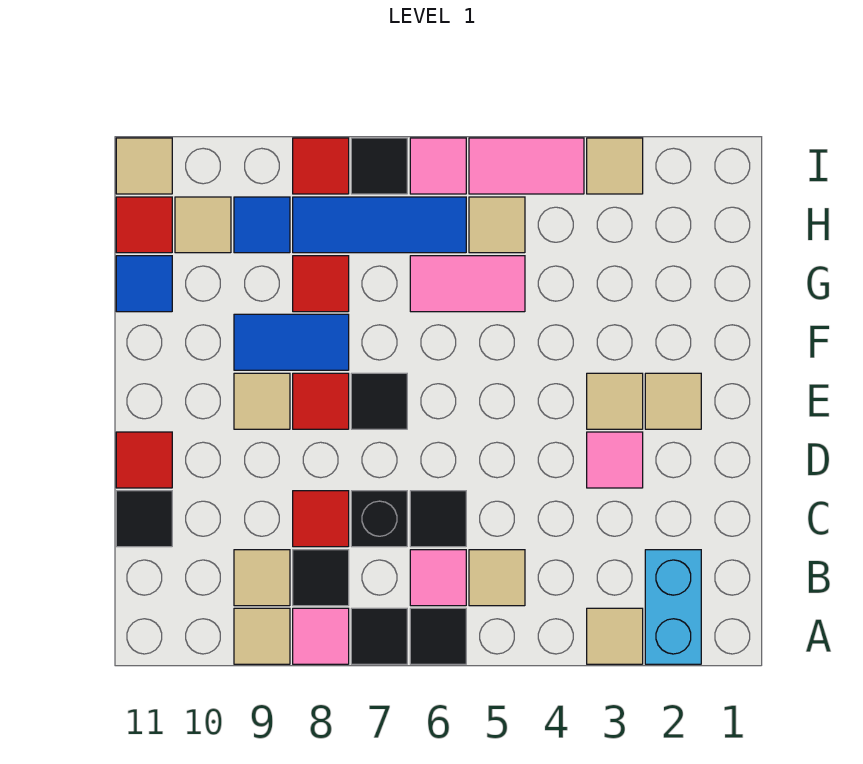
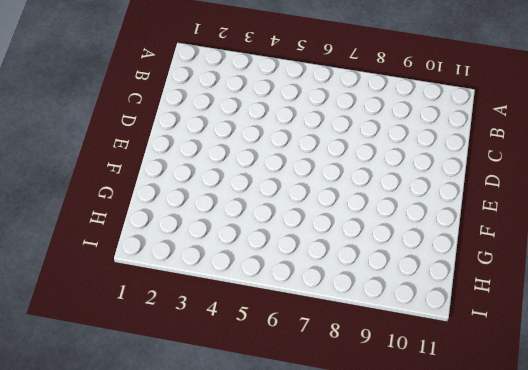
none -> cyan 1x2 brick [645,550,701,664]
none -> tan 1x1 tile [587,608,643,664]
none -> black 1x1 tile [410,608,466,664]
none -> black 1x1 tile [351,608,407,664]

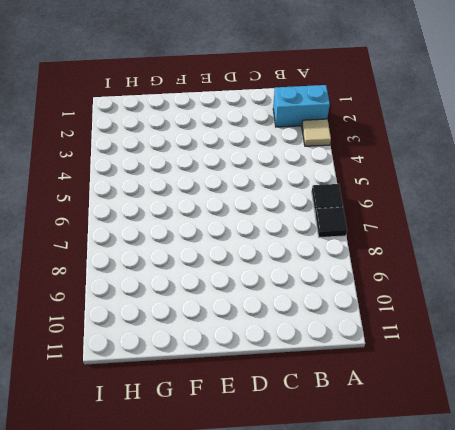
none -> pink 1x1 tile [293,608,349,664]
none -> tan 1x1 tile [234,608,290,664]
none -> tan 1x1 tile [469,550,525,606]
none -> pink 1x1 tile [410,550,466,606]

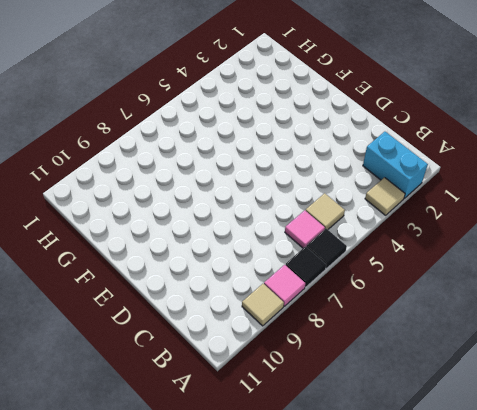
none -> black 1x1 tile [293,550,349,606]
none -> tan 1x1 tile [234,550,290,606]
none -> black 1x1 tile [410,491,466,547]
none -> black 1x1 brick [351,491,407,547]

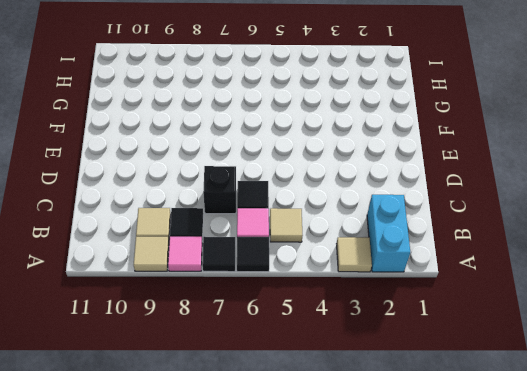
none -> red 1x1 tile [293,491,349,547]
none -> black 1x1 tile [116,491,172,547]
none -> pink 1x1 tile [587,432,643,488]
none -> red 1x1 tile [116,432,172,488]

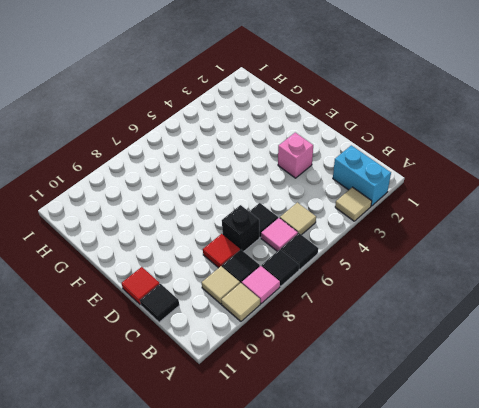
pink 1x1 brick [278,133,313,178] -> pink 1x1 tile [587,432,643,488]
none -> tan 1x1 tile [645,373,701,429]
none -> tan 1x1 tile [587,373,643,429]
none -> black 1x1 tile [351,373,407,429]
none -> red 1x1 tile [293,373,349,429]

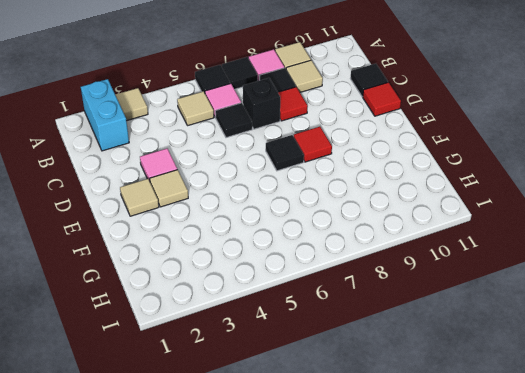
none -> tan 1x1 tile [234,373,290,429]
none -> blue 1x2 tile [234,314,349,370]
none -> pink 1x2 tile [410,256,525,312]
none -> red 1x1 tile [293,256,349,312]

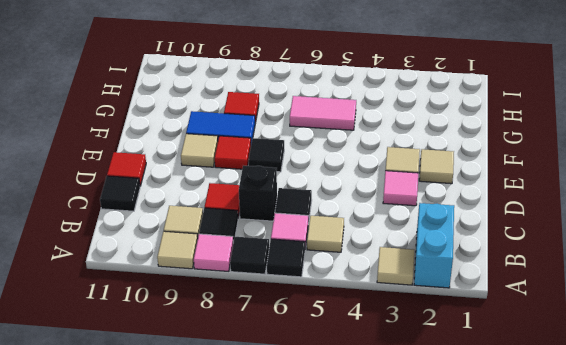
none -> blue 1x1 tile [116,256,172,312]
none -> tan 1x1 tile [469,197,525,253]
none -> blue 1x3 tile [293,197,466,253]
none -> blue 1x1 tile [234,197,290,253]

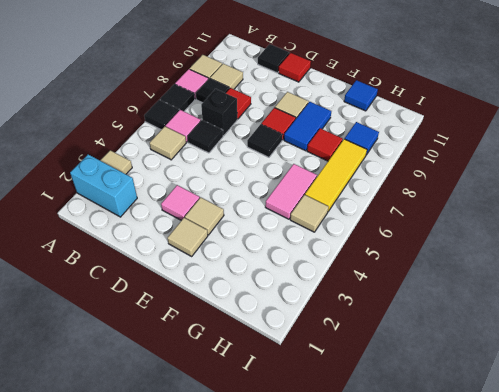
yellow 1x3 tile [305,139,367,211] -> blue 1x3 tile [293,197,466,253]
none -> tan 1x1 tile [175,197,231,253]
none -> red 1x1 tile [116,197,172,253]
none -> tan 1x1 tile [587,138,643,194]
none -> pink 1x2 tile [469,138,584,194]

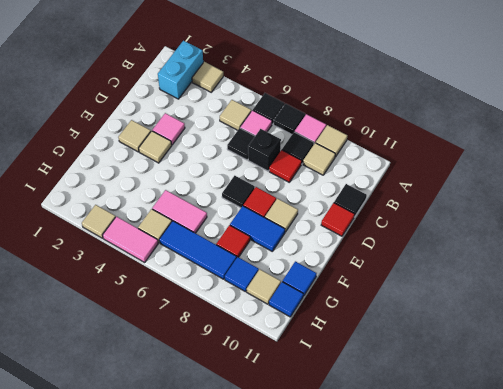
blue 1x1 tile [269,282,303,317] -> red 1x1 tile [116,197,172,253]
none -> pink 1x1 tile [410,138,466,194]
none -> black 1x1 tile [351,138,407,194]
none -> red 1x1 tile [293,138,349,194]
none -> tan 1x1 tile [116,138,172,194]

